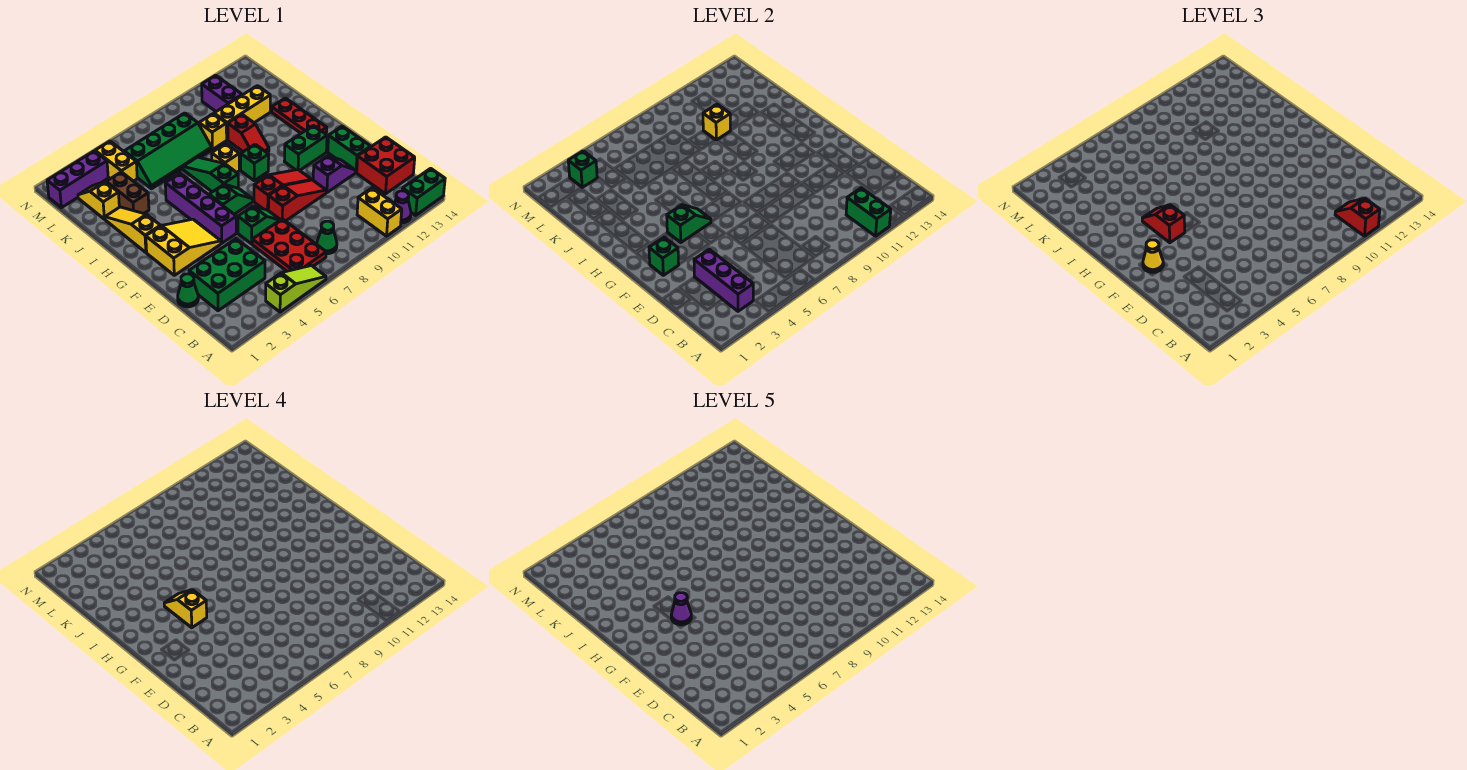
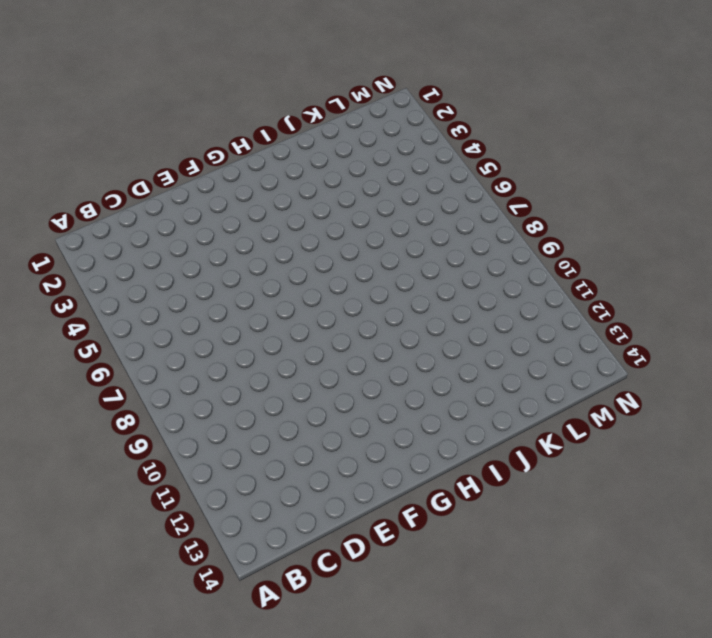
none -> lime 1x3 slope [266,266,326,312]
none -> yellow 1x2 brick [357,188,402,236]
none -> purple 1x1 cone [394,191,411,223]
none -> green 1x2 brick [402,168,445,215]

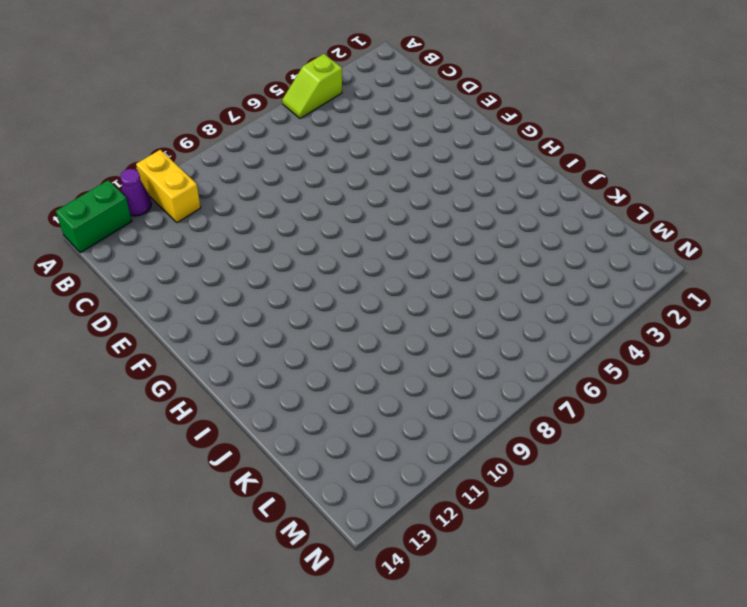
lime 1x2 slope [282,54,342,118] -> lime 1x3 slope [266,266,326,312]
none -> red 2x3 plate [252,219,326,271]
none -> green 1x1 cone [317,221,337,254]
none -> green 2x3 brick [189,239,265,311]
none -> red 2x2 brick [357,137,415,194]

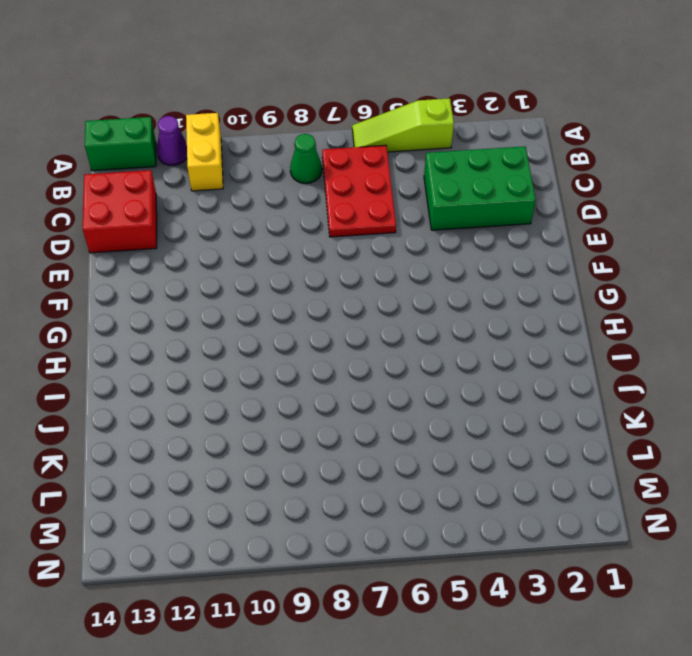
none -> green 1x1 cone [178,274,198,307]
none -> green 1x2 slope [238,206,280,244]
none -> red 1x3 slope [268,180,326,221]
none -> purple 1x2 slope [313,156,355,192]

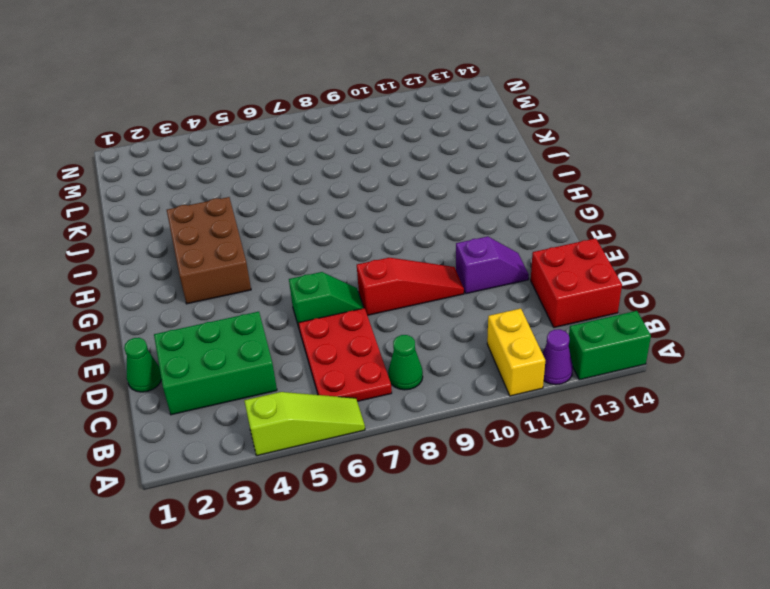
brown 2x3 brick [167,197,251,304] -> yellow 2x3 slope [146,219,221,275]
none -> green 1x2 brick [328,126,371,173]
none -> purple 1x4 brick [165,173,236,243]
none -> red 1x3 slope [254,170,311,210]
none -> green 1x2 slope [209,184,253,214]

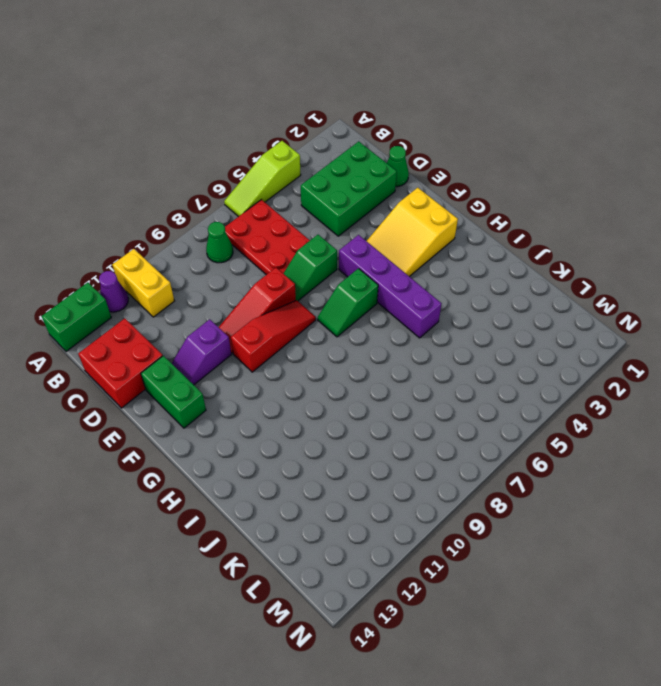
red 1x3 slope [231,300,316,372] -> red 1x3 slope turned to [254,170,311,210]
none -> green 1x2 brick [284,126,327,170]
none -> yellow 1x3 slope [105,207,160,252]
none -> green 1x3 slope [183,157,238,192]
none -> green 1x1 brick [241,144,269,181]

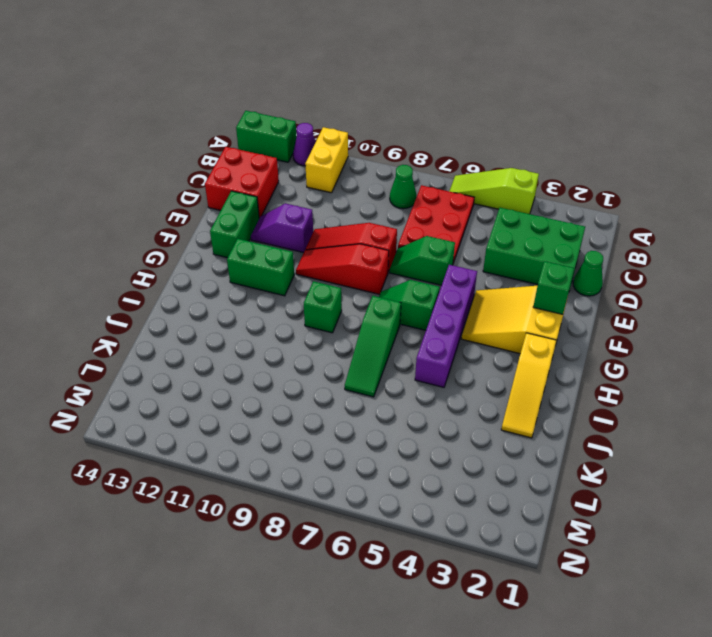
none -> red 1x3 plate [272,98,327,134]
none -> yellow 1x1 brick [212,144,239,172]
none -> red 1x2 slope [228,114,269,152]
none -> brown 1x2 brick [106,172,149,213]

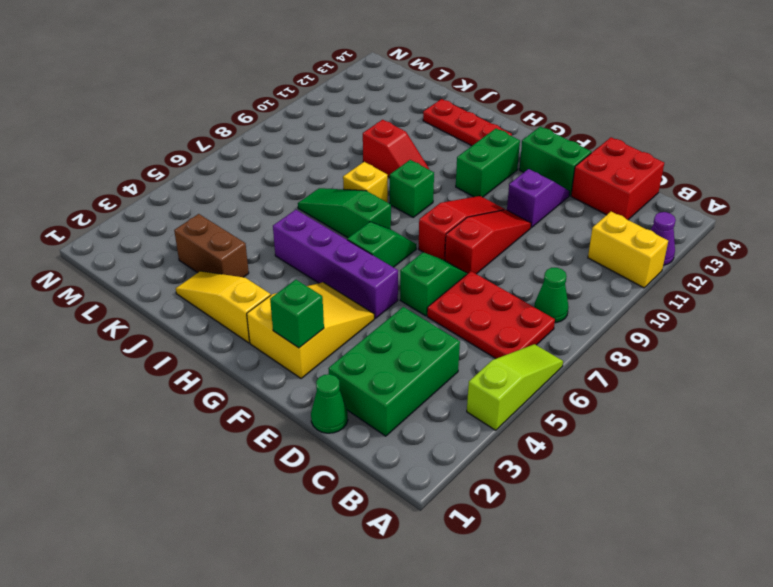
none -> green 1x2 brick [402,168,445,215]
none -> yellow 1x2 slope [78,182,119,219]
none -> green 2x4 slope [124,113,212,189]
none -> yellow 1x1 brick [199,114,227,149]

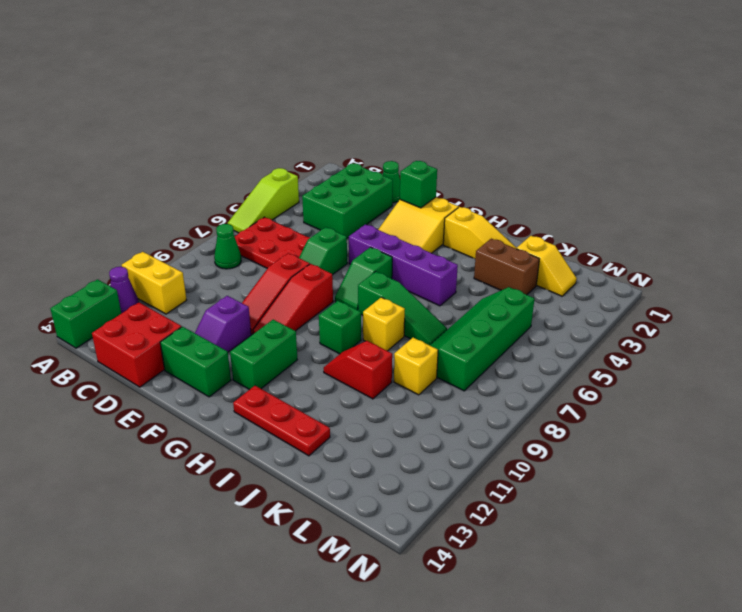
none -> yellow 1x3 brick [214,86,270,140]
none -> yellow 1x2 brick [95,141,137,181]
none -> purple 1x2 brick [202,75,242,111]
none -> purple 1x3 brick [47,151,108,208]

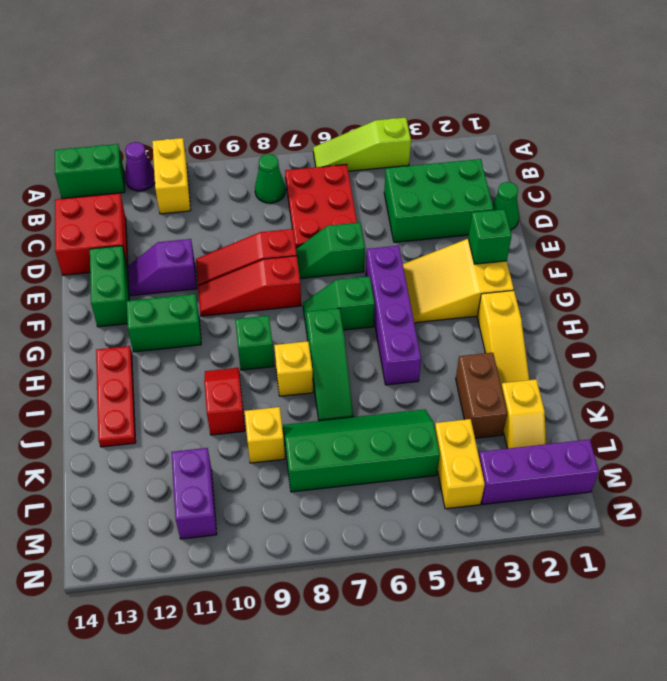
none -> yellow 1x3 brick [214,86,270,140]
none -> green 1x2 brick [846,188,891,236]
none -> purple 1x3 brick [694,249,753,311]
none -> green 1x2 slope [667,205,711,242]

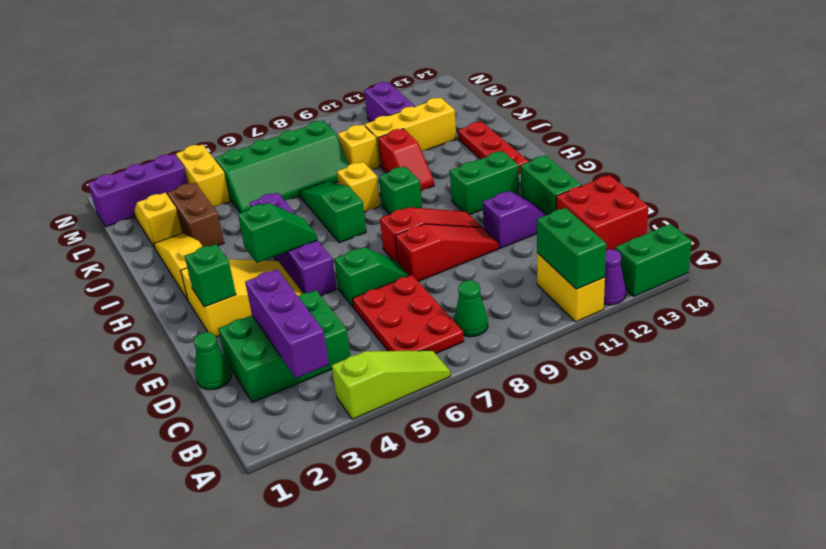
none -> green 1x2 slope [209,184,253,214]
none -> yellow 1x1 brick [703,104,730,140]
none -> green 1x1 brick [568,151,597,187]
none -> red 1x2 slope [1335,198,1380,236]

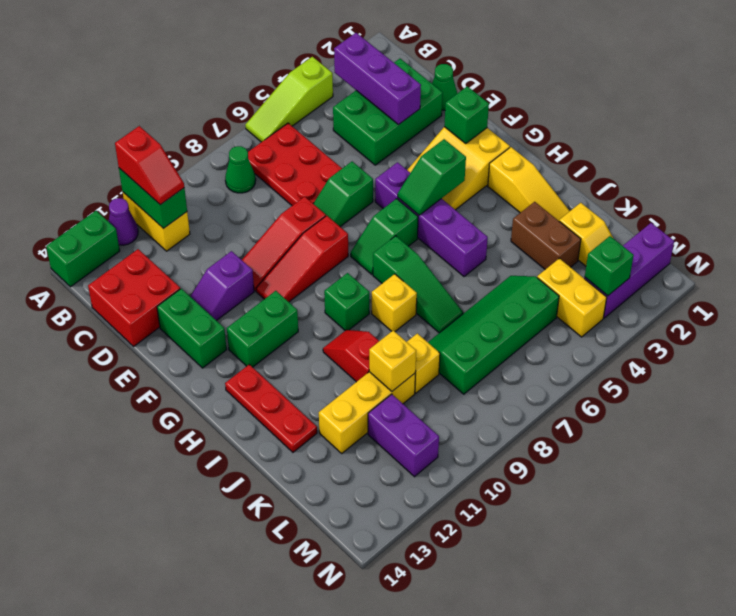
none -> yellow 1x1 cone [1143,240,1163,272]
none -> red 1x2 slope [1142,205,1185,243]
none -> yellow 1x2 slope [164,590,207,628]
none -> purple 1x1 cone [671,593,691,625]

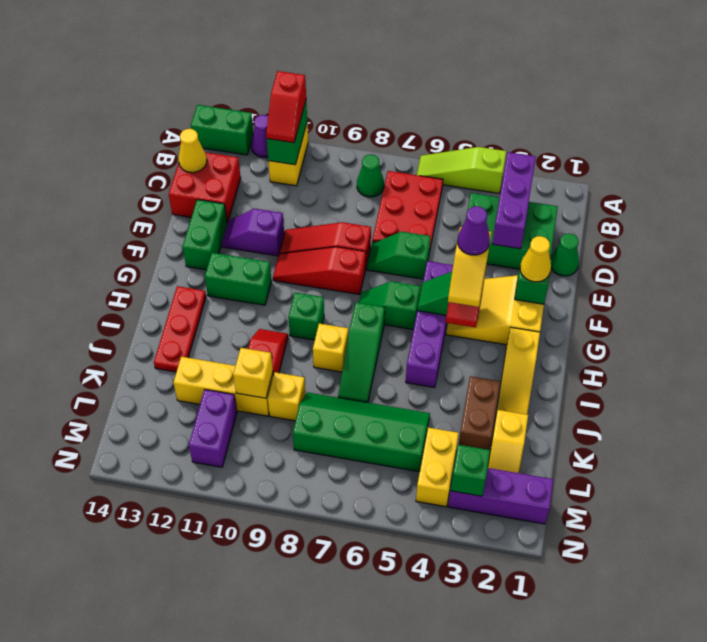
yellow 1x1 cone [178,129,207,173] -> none

